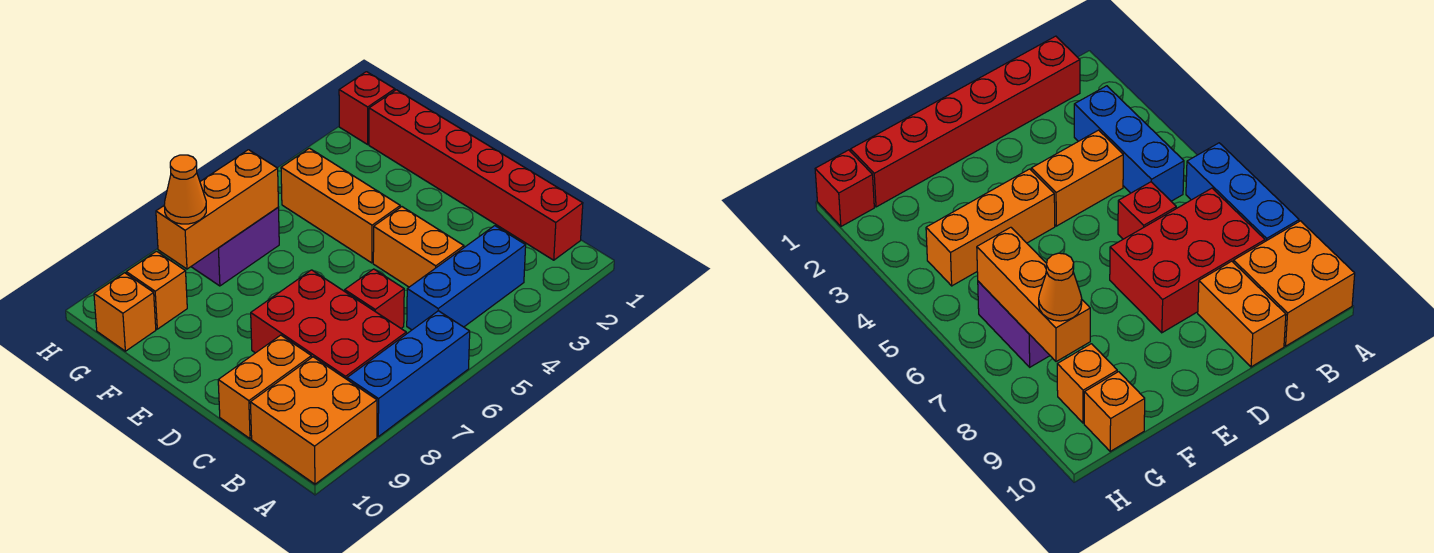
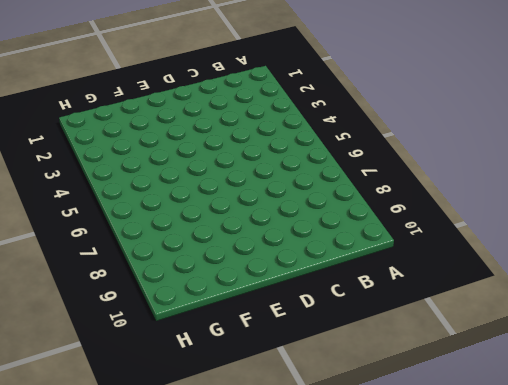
none -> blue 1x3 brick [347,311,470,437]
none -> orange 2x2 brick [250,357,377,484]
none -> red 1x6 brick [369,90,583,260]

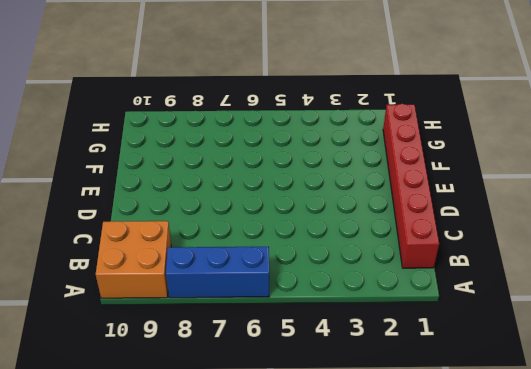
none -> blue 1x3 brick [407,226,526,330]
none -> red 2x3 brick [251,270,406,379]
none -> orange 1x2 brick [373,207,464,287]

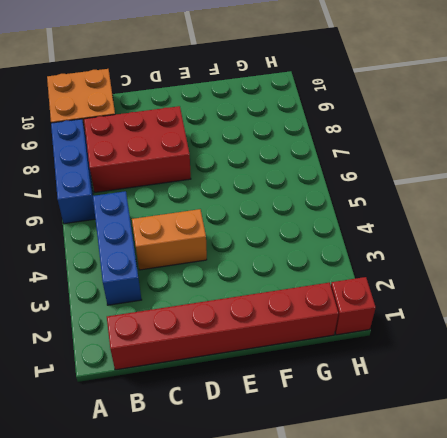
none -> red 1x1 brick [345,269,404,328]
none -> orange 1x2 brick [218,335,311,439]
none -> orange 1x3 brick [281,148,400,263]

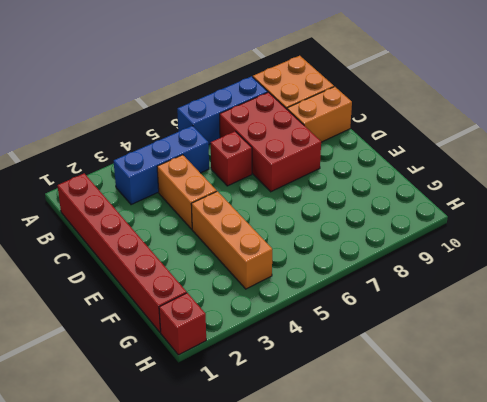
none -> purple 1x2 brick [191,208,279,286]
none -> orange 1x1 brick [126,251,187,329]
none -> orange 1x1 brick [94,273,156,351]

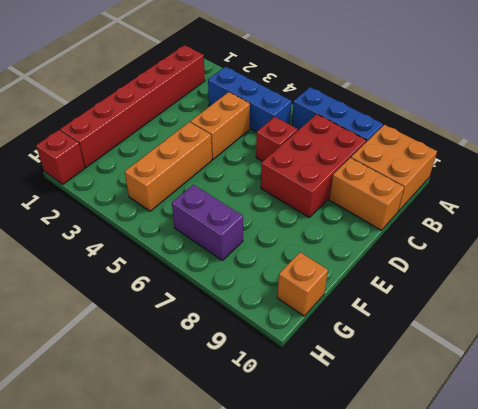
none -> orange 1x1 brick [126,251,187,329]
none -> orange 1x3 brick [156,150,278,269]
none -> orange 1x1 cone [164,155,206,224]

